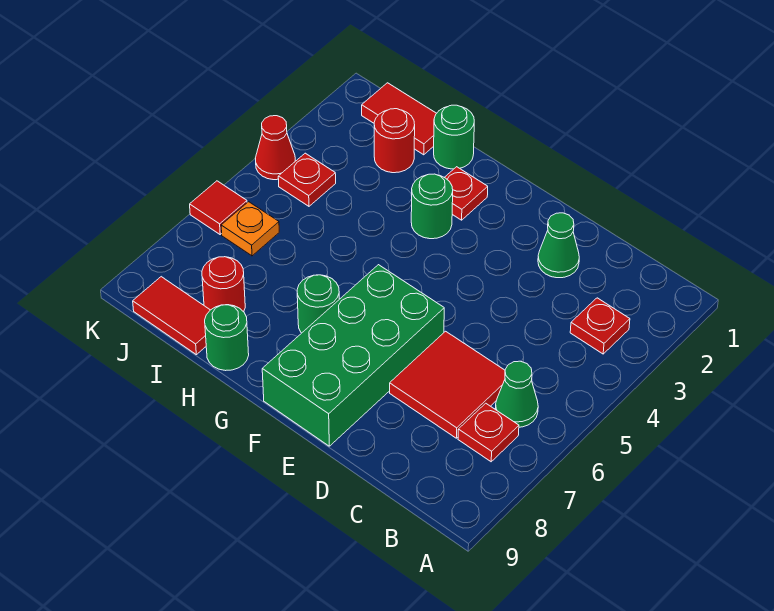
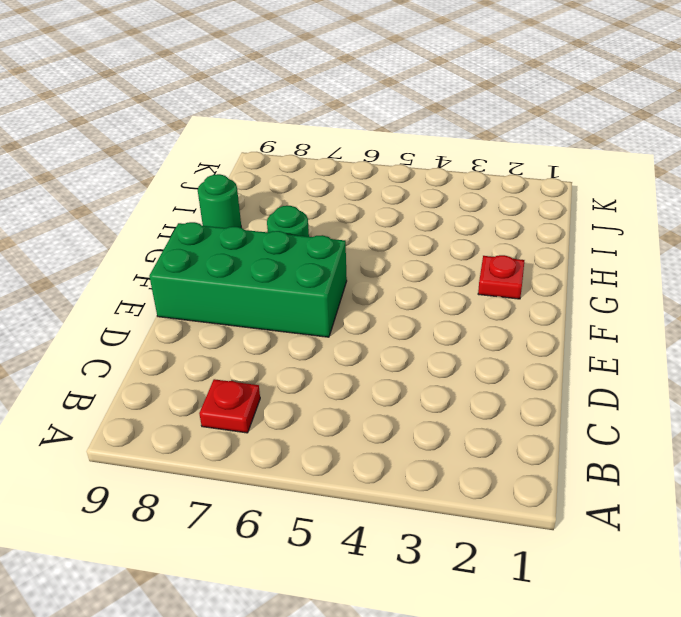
none -> red 1x1 plate [570,298,630,354]
none -> green 1x1 cone [495,361,538,427]
none -> red 2x2 tile [390,331,505,438]

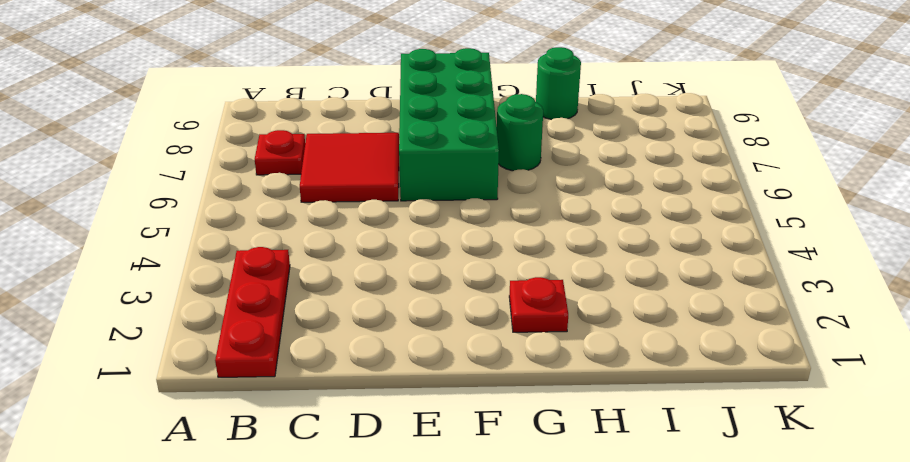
red 1x3 plate [215,247,290,377] -> red 1x1 plate [570,298,630,354]
none -> green 1x1 cone [495,361,538,427]
none -> green 1x1 cone [538,213,579,278]
none -> green 1x1 round brick [411,174,453,239]

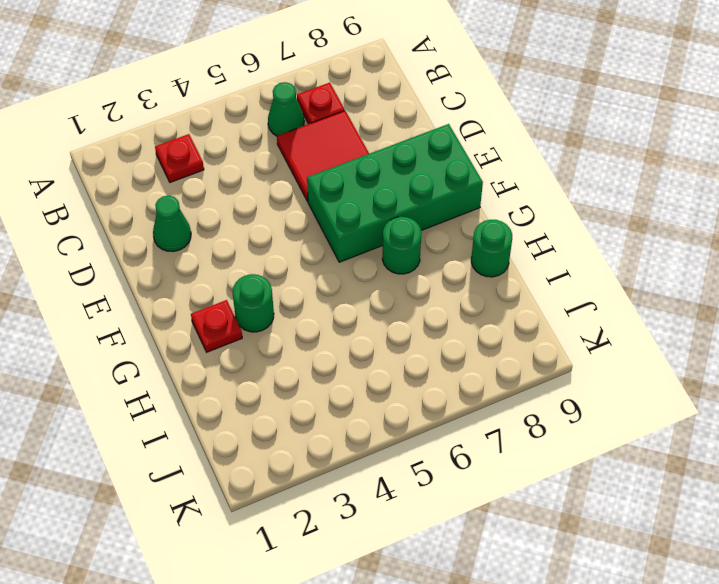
none -> green 1x1 round brick [434,105,474,169]
none -> red 1x2 tile [362,83,437,155]
none -> red 1x1 round brick [374,109,415,173]

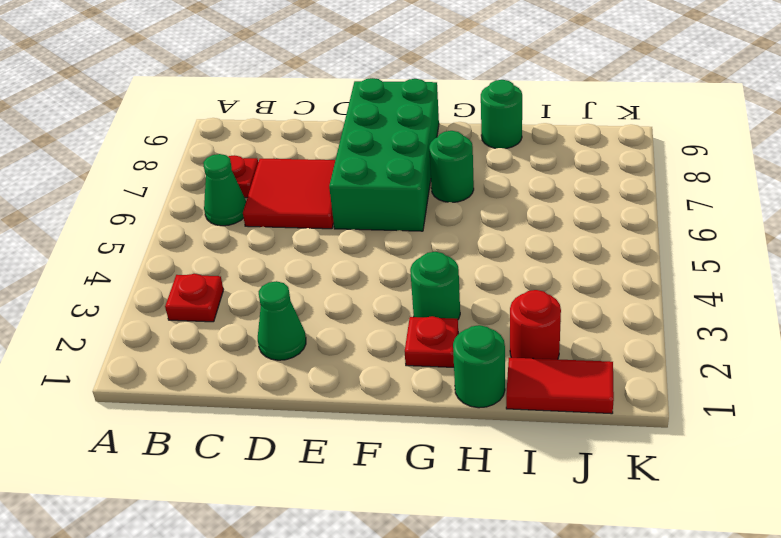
none -> red 1x1 round brick [202,257,245,312]
none -> red 1x2 tile [133,277,210,355]
none -> red 1x1 plate [278,153,336,206]

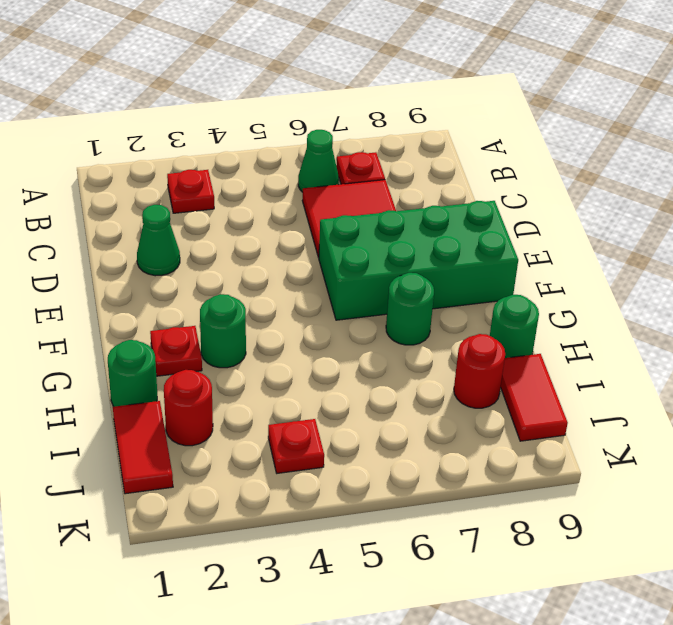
none -> orange 1x1 plate [221,202,279,256]
none -> red 1x1 cone [255,116,295,180]
none -> red 1x1 tile [190,181,247,234]

